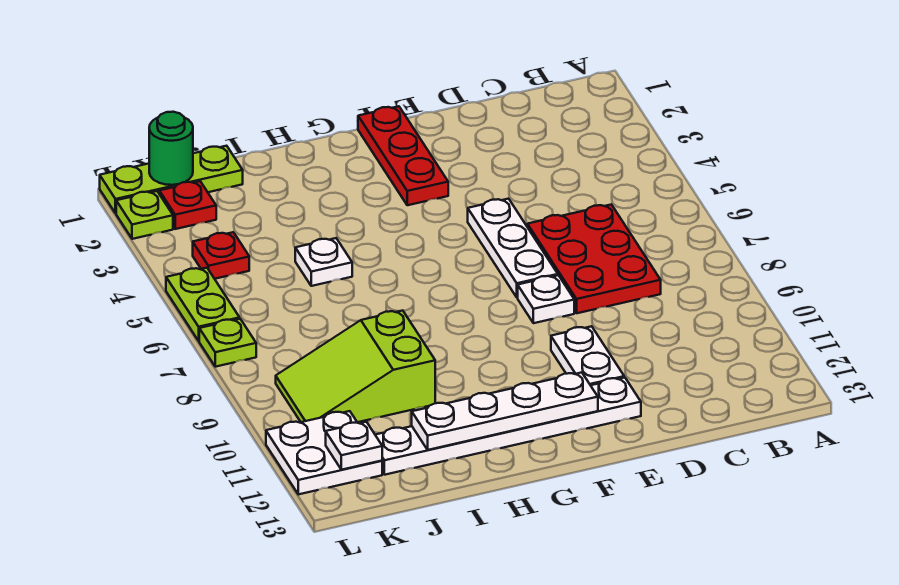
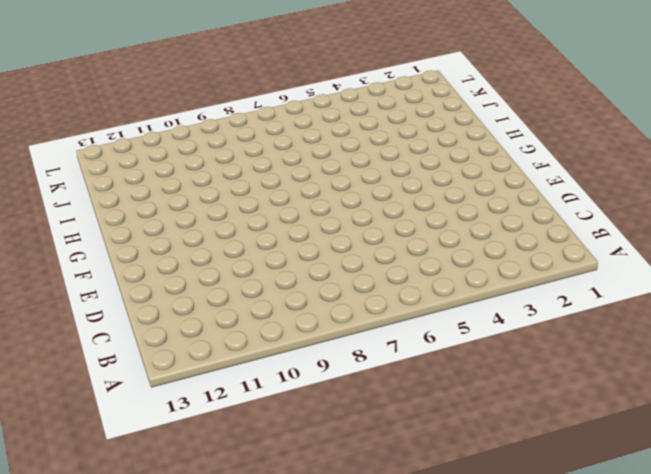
none -> red 2x3 plate [527,205,661,313]
none -> white 1x3 plate [468,199,558,298]
none -> white 1x1 plate [518,275,574,323]

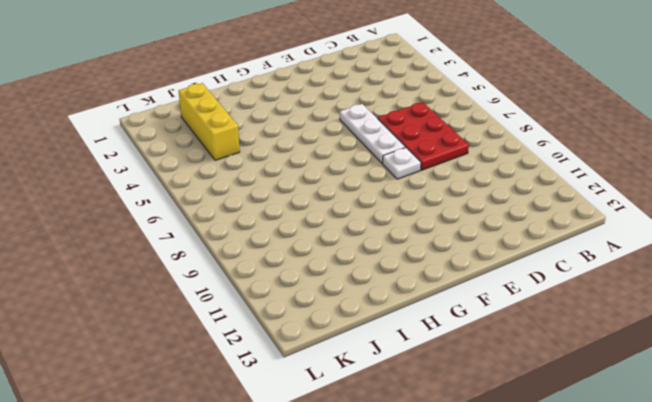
yellow 1x3 brick [179,83,240,160] -> none
none -> white 1x2 plate [551,326,624,385]
none -> white 1x6 plate [376,377,641,475]
none -> red 1x3 plate [358,106,448,205]

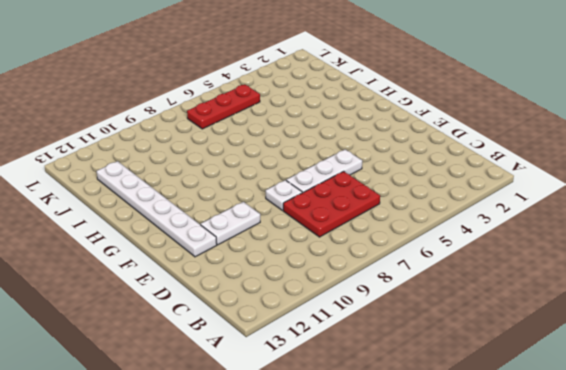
red 1x3 plate [187,84,260,129] -> red 1x3 plate moved to [358,106,448,205]
none -> white 1x1 plate [295,238,352,286]
none -> lime 2x3 slope [276,311,435,422]
none -> lime 1x3 plate [100,146,243,213]

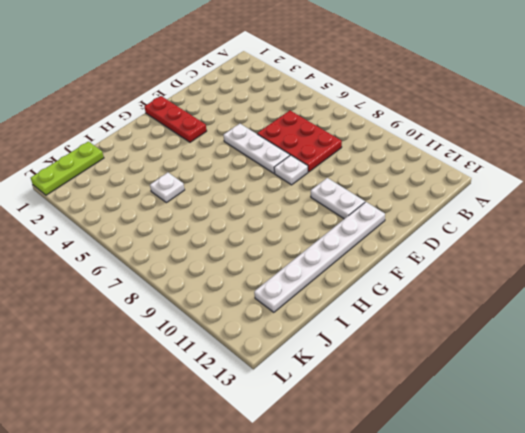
none -> lime 2x3 slope [276,311,435,422]
none -> red 1x1 plate [159,181,216,229]
none -> red 1x1 plate [193,232,249,279]

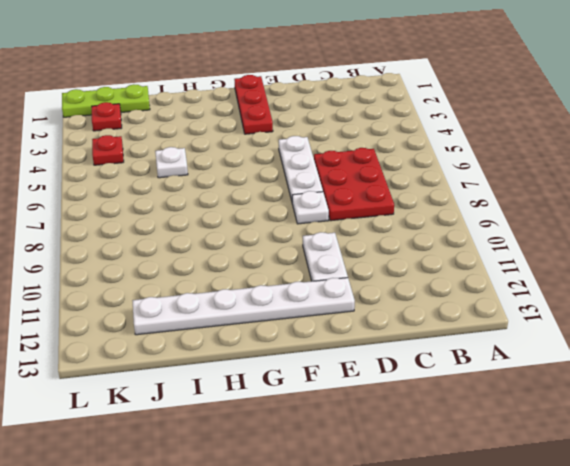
none -> lime 2x3 slope [276,311,435,422]
none -> white 2x2 plate [266,411,382,494]
none -> lime 1x1 plate [116,191,173,239]

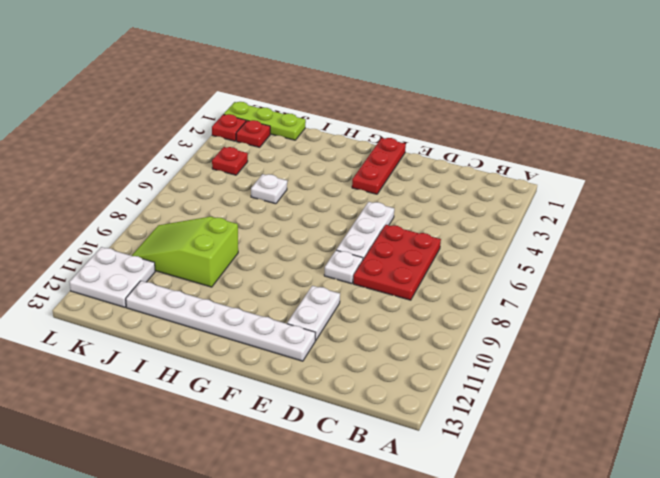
red 1x1 plate [212,114,246,141] -> lime 1x1 plate [116,191,173,239]
none -> lime 1x2 plate [166,268,240,341]
none -> lime 1x1 plate [199,319,256,367]
none -> white 1x4 plate [412,373,598,450]

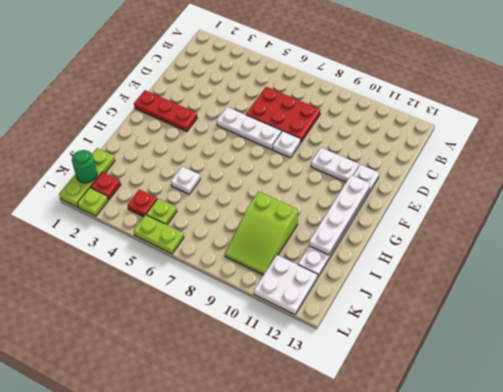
lime 1x1 plate [146,198,177,225] -> lime 1x1 plate moved to [199,319,256,367]
none -> white 1x1 plate [326,422,382,470]

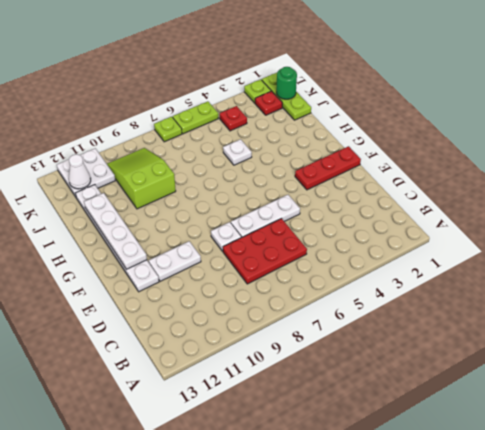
white 1x1 cone [69,154,91,189] -> white 1x1 plate [326,422,382,470]

